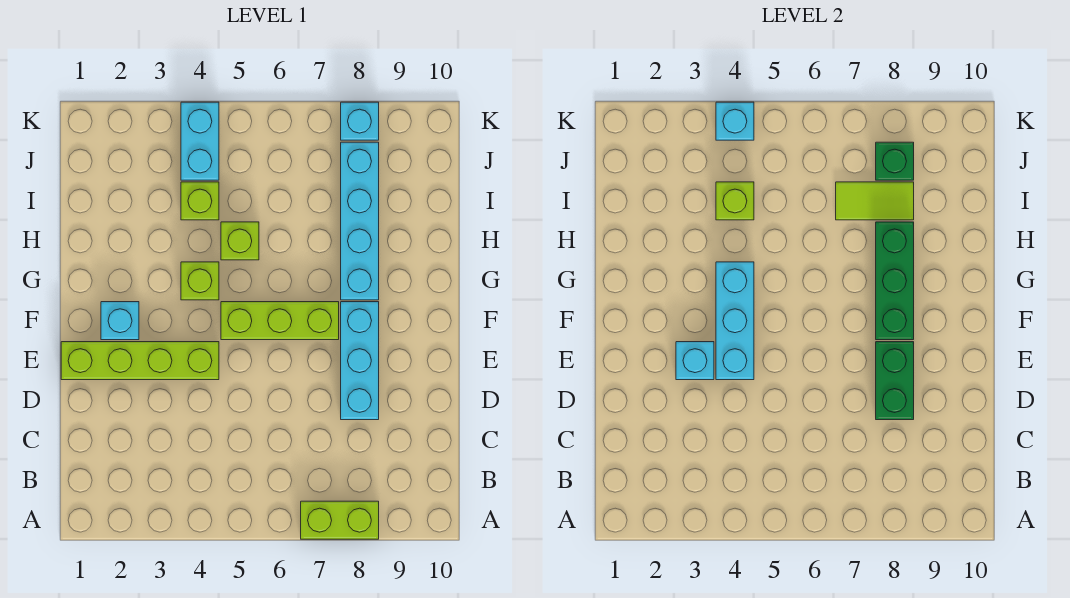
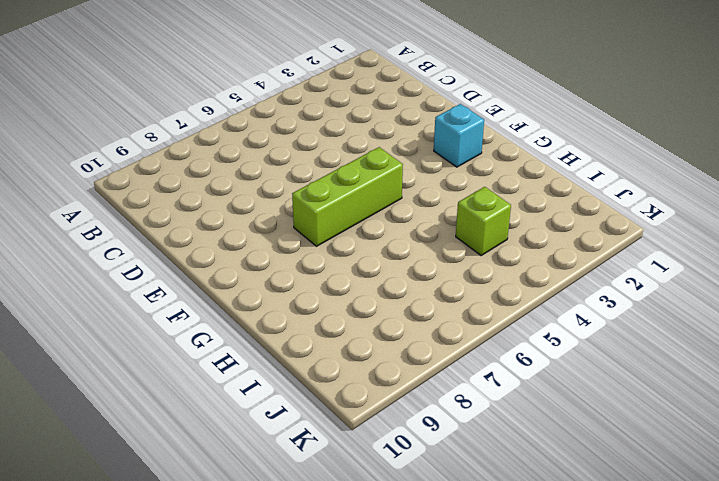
none -> lime 1x2 brick [301,501,379,539]
none -> cyan 1x3 brick [341,302,379,420]
none -> lime 1x4 brick [61,342,219,380]

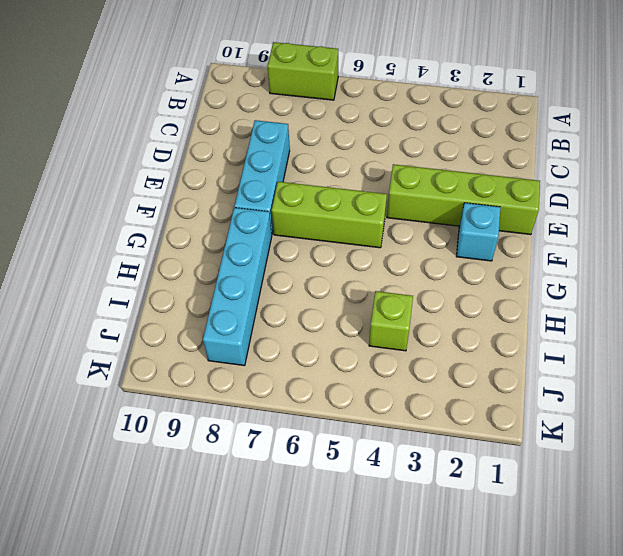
none -> lime 1x1 brick [181,262,219,300]
none -> lime 1x1 brick [221,222,259,260]
none -> cyan 1x2 brick [181,102,219,180]

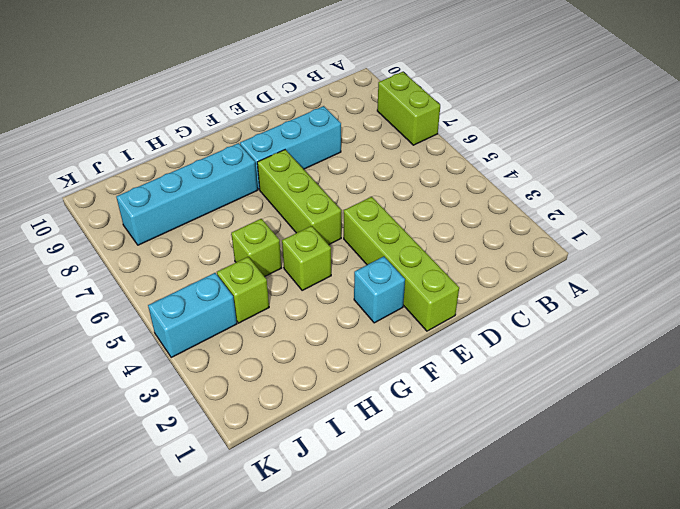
none -> cyan 1x1 brick [341,102,379,140]
none -> green 1x2 brick [876,342,914,420]
none -> cyan 1x1 brick [676,342,714,380]

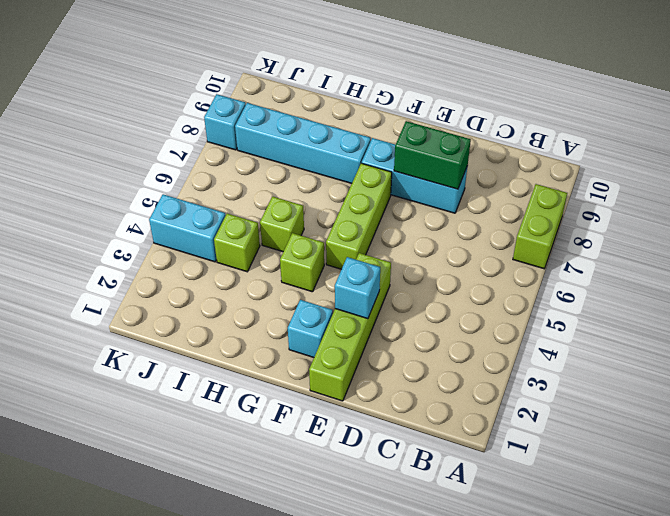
none -> cyan 1x3 brick [716,262,754,380]
none -> green 1x3 brick [876,222,914,340]
none -> lime 1x1 brick [716,182,754,220]

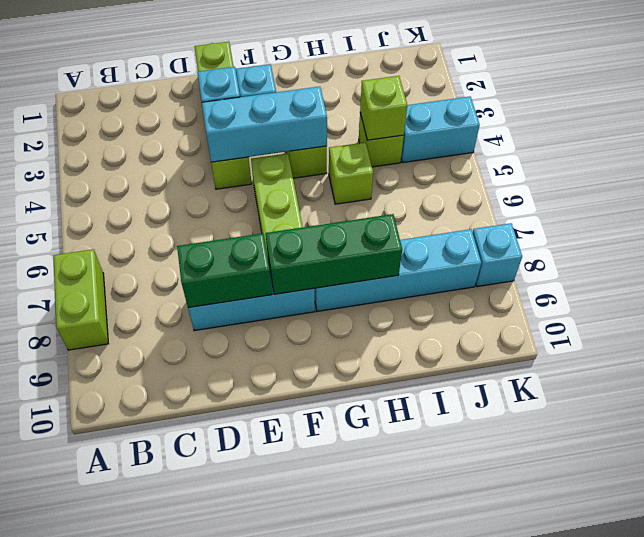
none -> lime 1x2 tile [836,182,914,220]
none -> green 1x1 brick [876,142,914,180]
none -> cyan 1x1 brick [716,102,754,140]

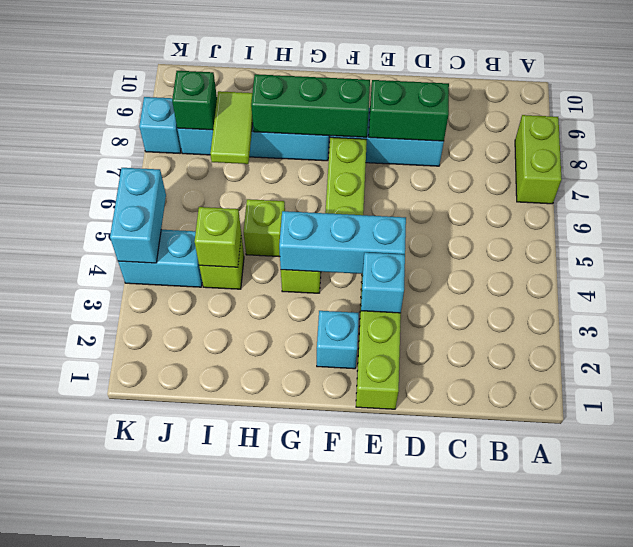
cyan 1x2 brick [110,168,166,263] -> cyan 1x1 brick [716,102,754,140]

